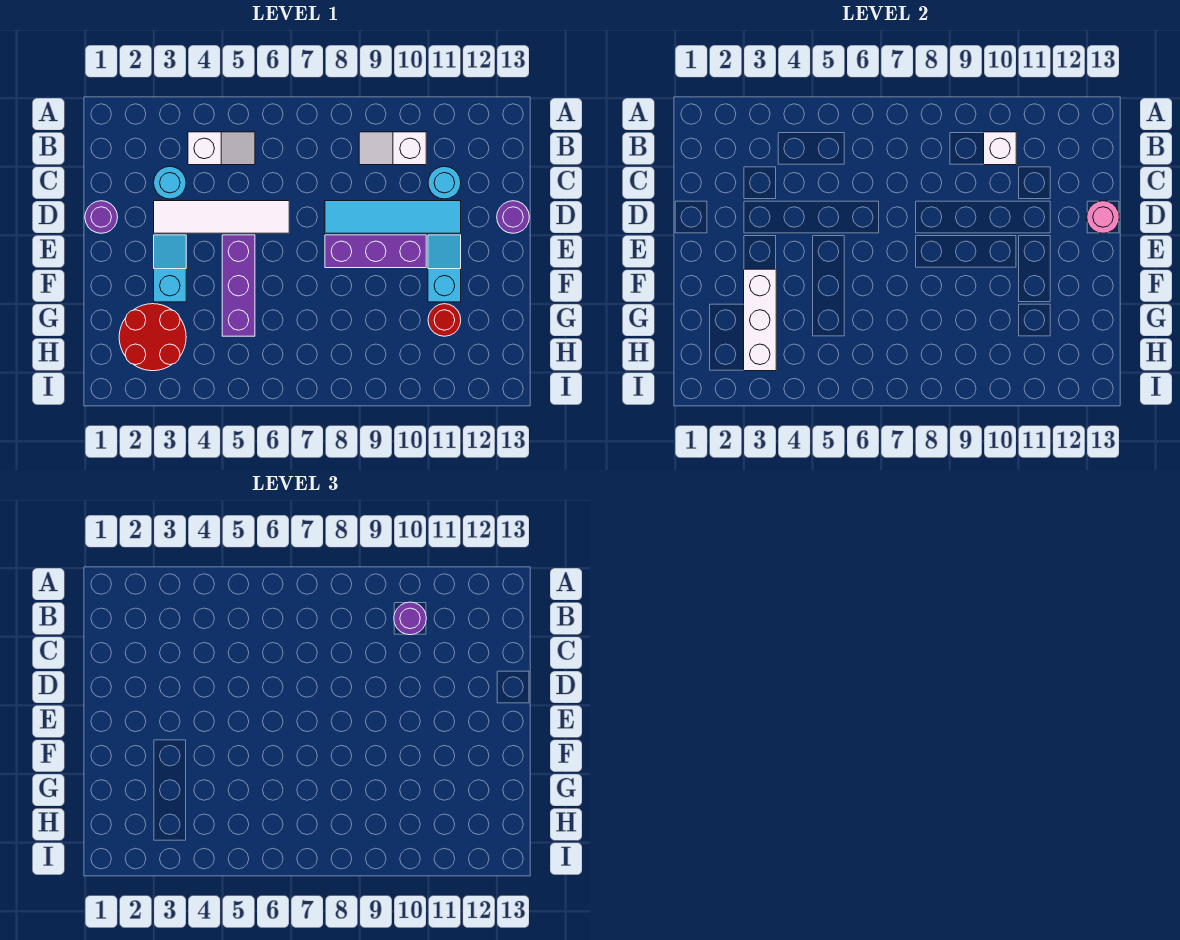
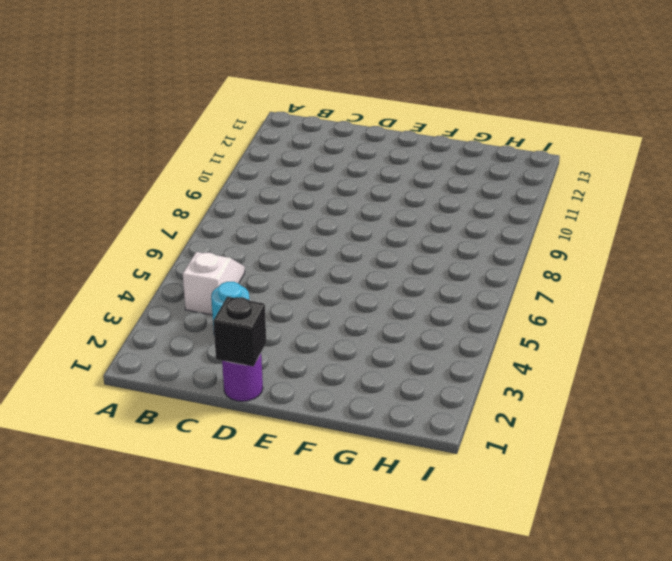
black 1x1 brick [213,297,266,367] -> none
none -> white 1x2 slope [359,132,426,165]
none -> cyan 1x1 round brick [428,167,461,199]
none -> white 1x4 tile [154,201,289,233]

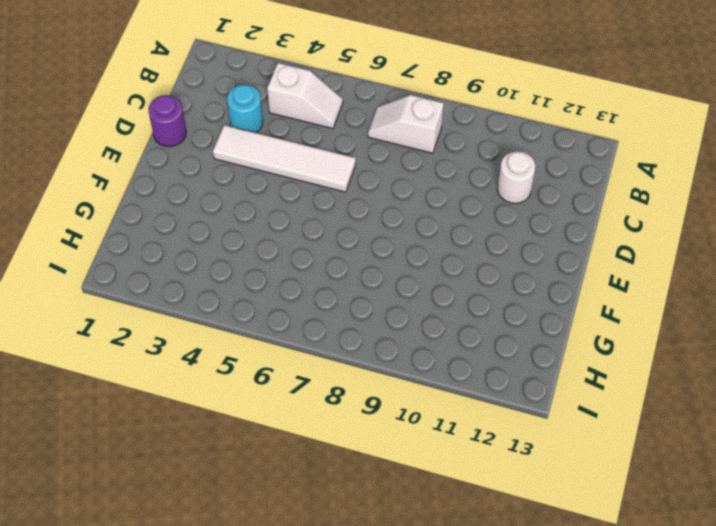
white 1x2 slope [368,95,444,153] -> white 1x2 slope moved to [359,132,426,165]
white 1x1 round brick [497,151,535,203] -> cyan 1x1 round brick [428,167,461,199]
none -> cyan 1x4 tile [325,201,461,233]
none -> purple 1x1 round brick [497,201,529,233]
none -> cyan 1x2 slope [154,235,186,302]

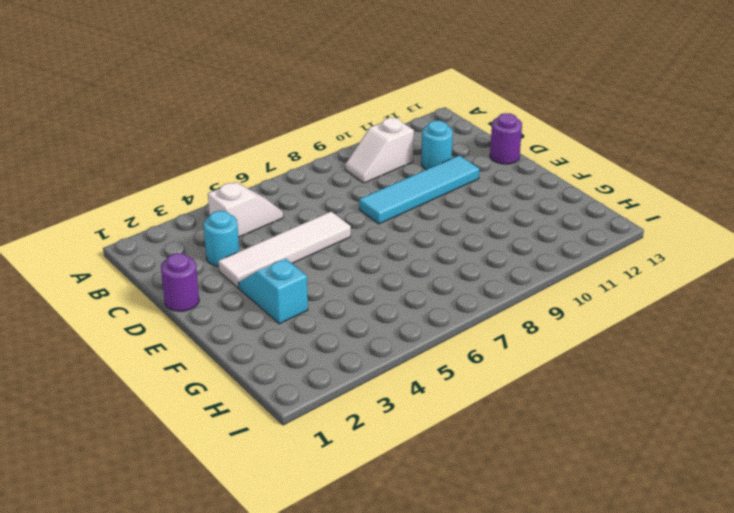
none -> purple 1x3 brick [222,235,255,336]
none -> purple 1x3 brick [325,235,426,268]
none -> cyan 1x2 slope [428,235,461,302]

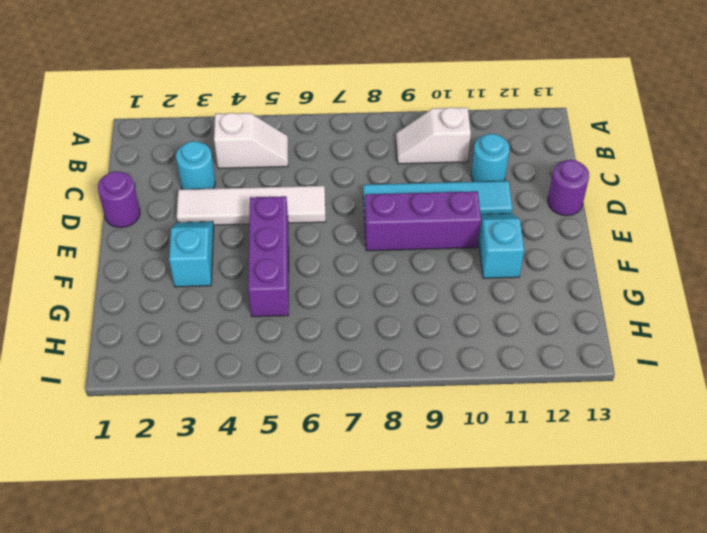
none -> red 2x2 round brick [119,304,186,371]
none -> red 1x1 round brick [428,304,461,336]
none -> white 1x1 brick [984,132,1016,165]

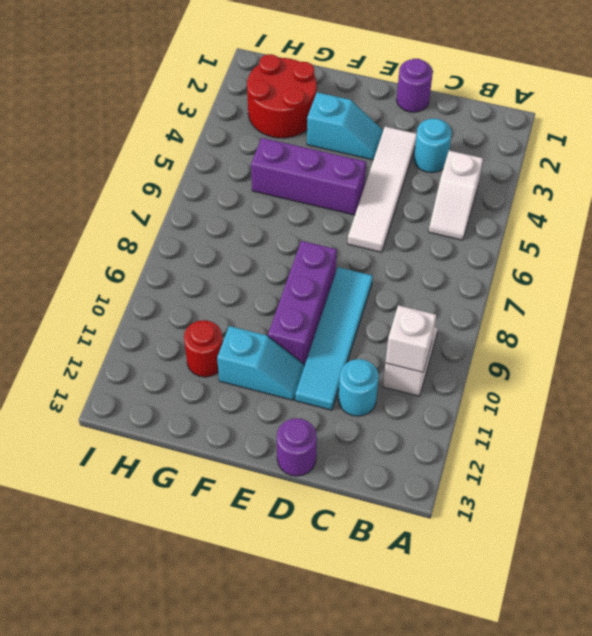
none -> pink 1x1 round brick [1087,201,1119,233]
none -> white 1x3 brick [744,269,776,371]
none -> purple 1x1 round brick [394,602,426,635]

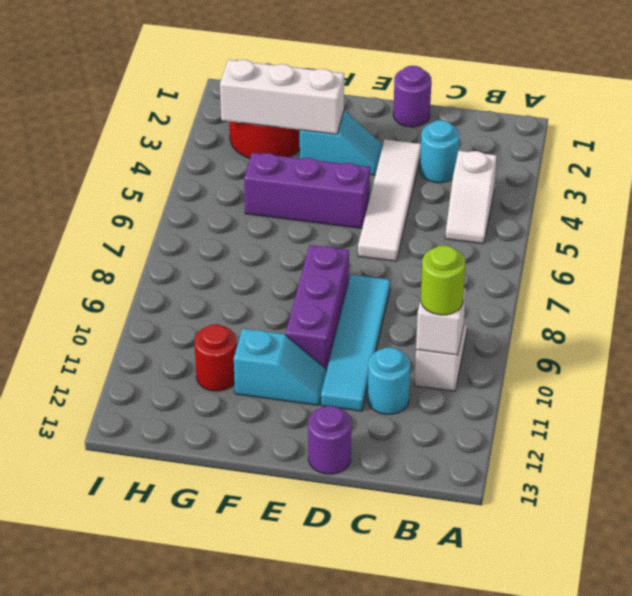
lime 1x1 round brick [421,245,465,315] -> purple 1x1 round brick [394,602,426,635]
none -> pink 1x1 round brick [1087,201,1119,233]

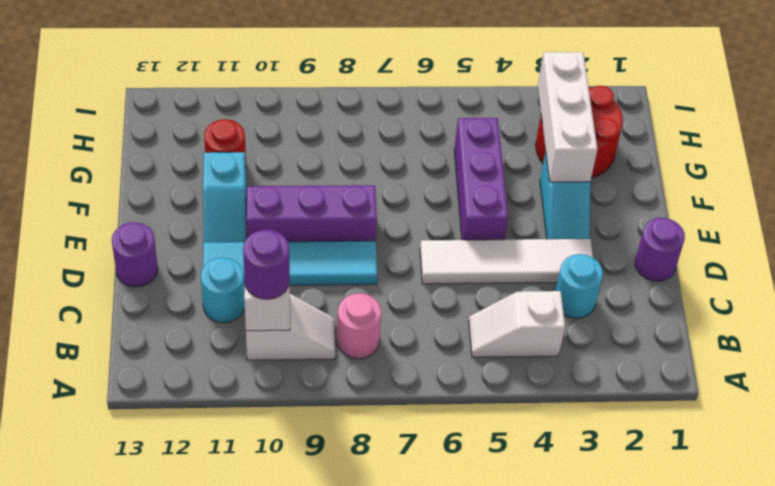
pink 1x1 round brick [337,293,381,359] -> pink 1x1 round brick moved to [1087,201,1119,233]

